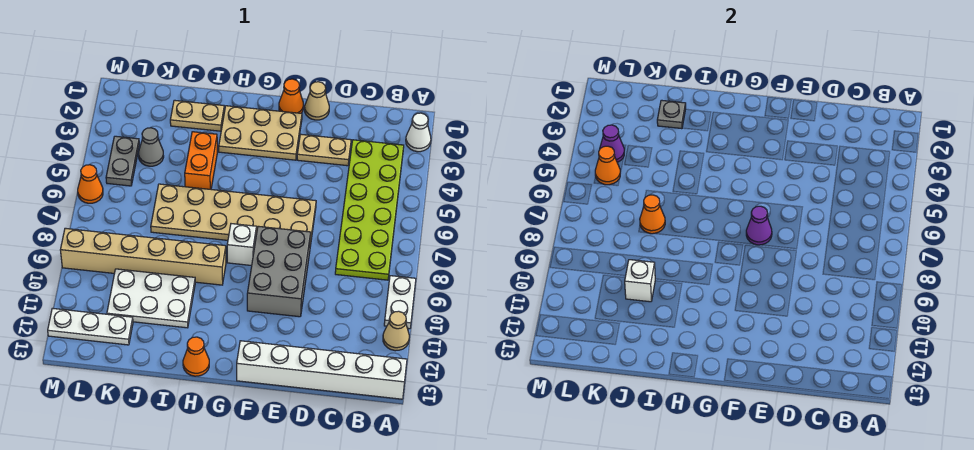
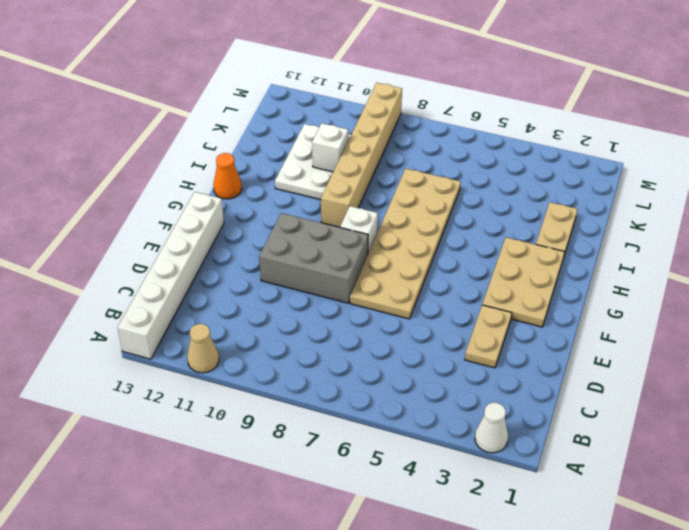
none -> white 1x2 plate [384,276,416,329]
none -> lime 2x6 plate [335,140,404,280]
none -> tan 1x1 cone [305,82,329,120]

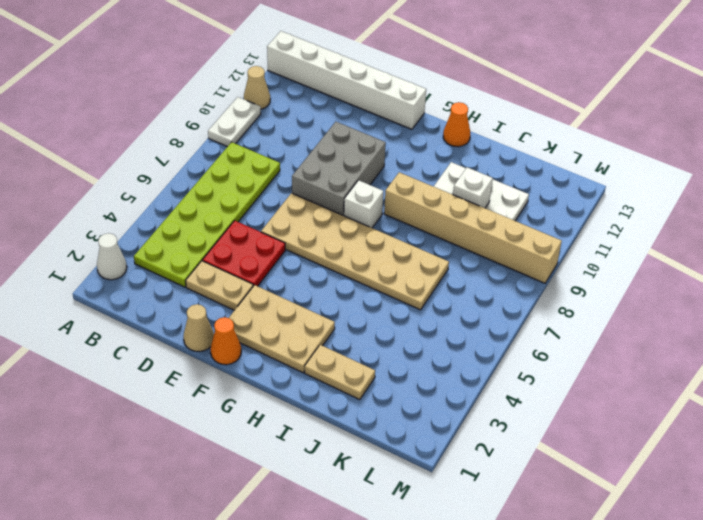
red 2x2 plate [203,221,285,286] -> none
none -> orange 1x2 brick [185,132,217,189]
none -> grey 1x1 cone [139,128,164,166]
none -> white 1x3 plate [48,308,133,345]

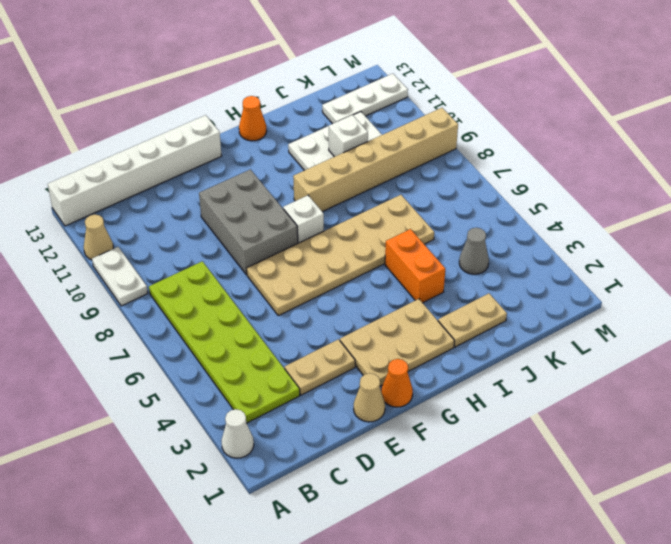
none -> grey 1x2 plate [106,136,139,186]
none -> orange 1x1 cone [78,165,103,203]
none -> purple 1x1 cone [746,206,772,245]

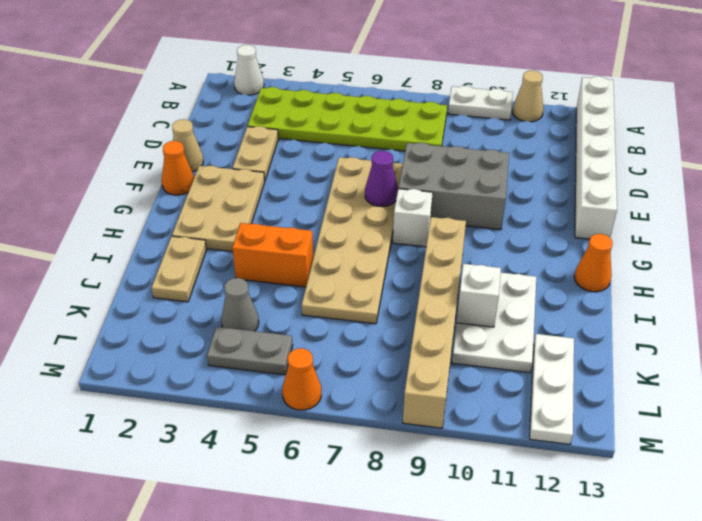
none -> grey 1x1 plate [657,100,686,129]
none -> orange 1x1 cone [640,195,665,234]
none -> purple 1x1 cone [600,125,624,162]

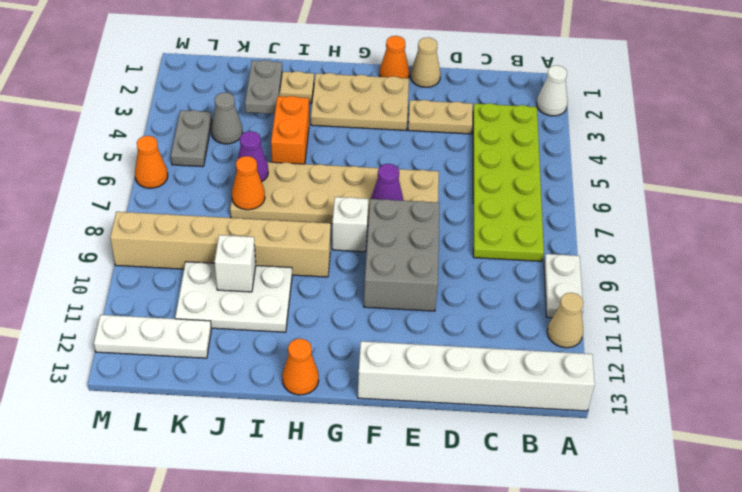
grey 1x2 plate [245,60,282,114] -> grey 1x1 plate [657,100,686,129]
purple 1x1 cone [236,131,268,182] -> purple 1x1 cone moved to [600,125,624,162]
none -> orange 1x1 cone [595,146,620,185]

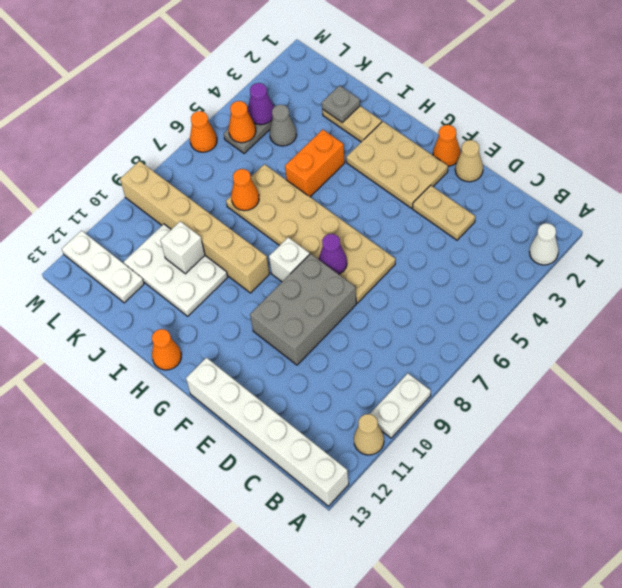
none -> lime 2x6 plate [335,140,404,280]

